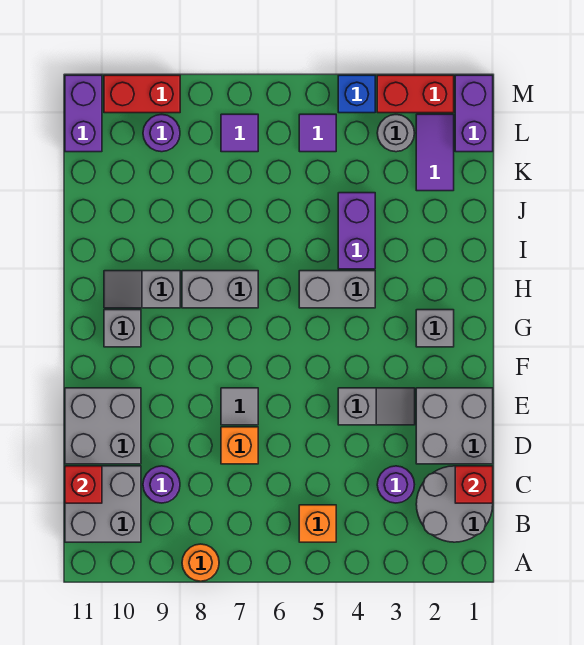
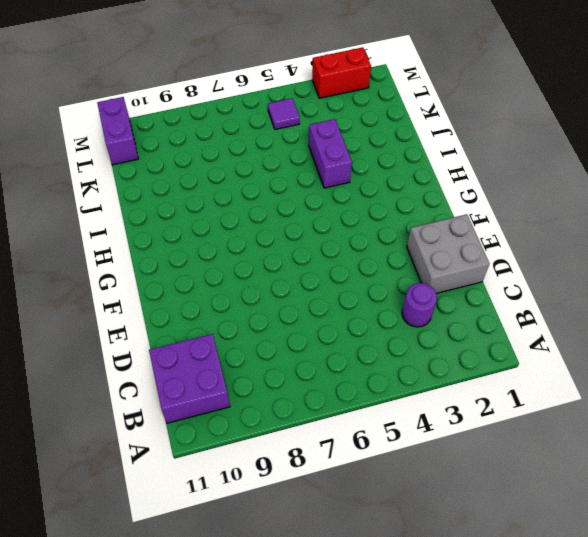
purple 2x2 brick [149,334,230,423] -> grey 2x2 brick [65,466,141,542]
none -> orange 1x1 round brick [182,544,219,581]
none -> grey 2x2 round brick [416,466,493,542]
none -> orange 1x1 brick [299,505,336,542]

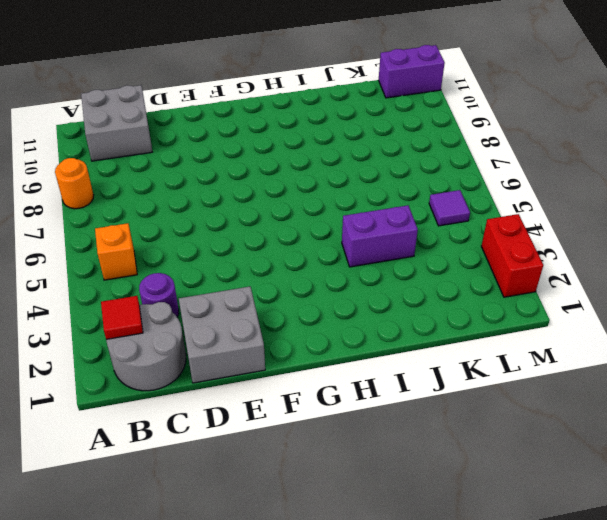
red 1x1 tile [101,296,143,339] -> none
none -> purple 1x1 round brick [143,466,180,503]
none -> orange 1x1 brick [221,427,258,464]
none -> grey 2x2 brick [65,388,141,464]

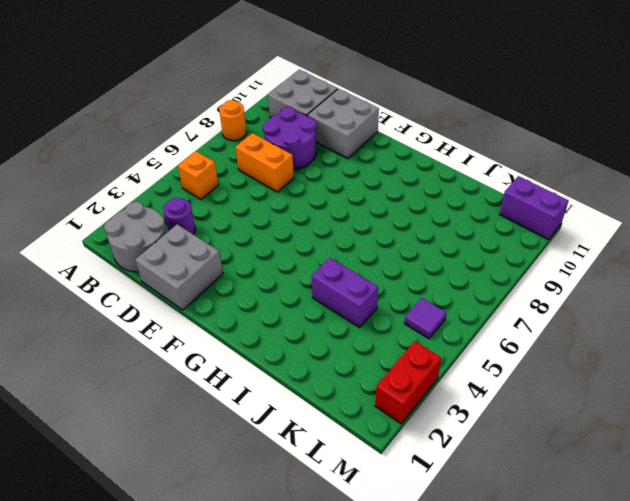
orange 1x2 brick [235,133,294,192] -> orange 1x1 brick [221,427,258,464]
purple 2x2 round brick [263,107,316,170] -> purple 1x1 round brick [143,466,180,503]
none -> grey 1x2 slope [338,388,415,425]
none -> grey 1x1 tile [221,388,258,425]
none -> grey 1x1 brick [416,310,454,347]

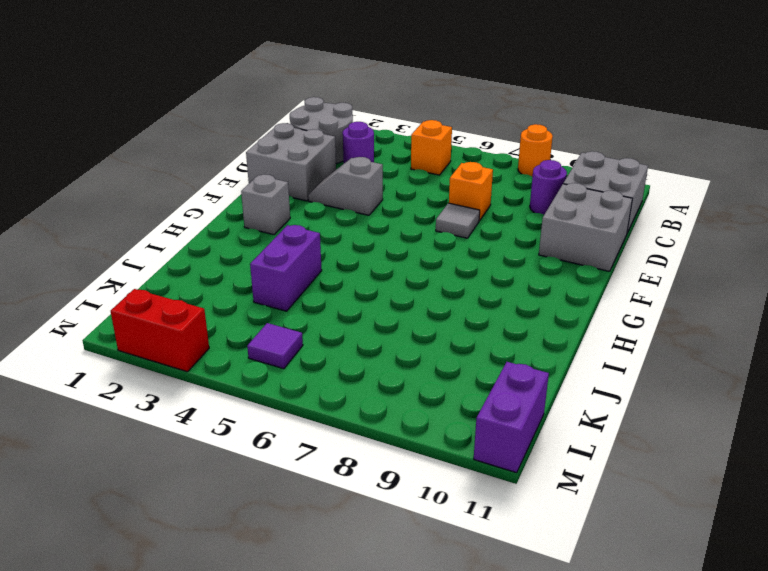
none -> grey 1x1 brick [104,310,141,347]
none -> grey 1x2 brick [299,271,375,308]
none -> grey 1x2 brick [182,271,258,308]

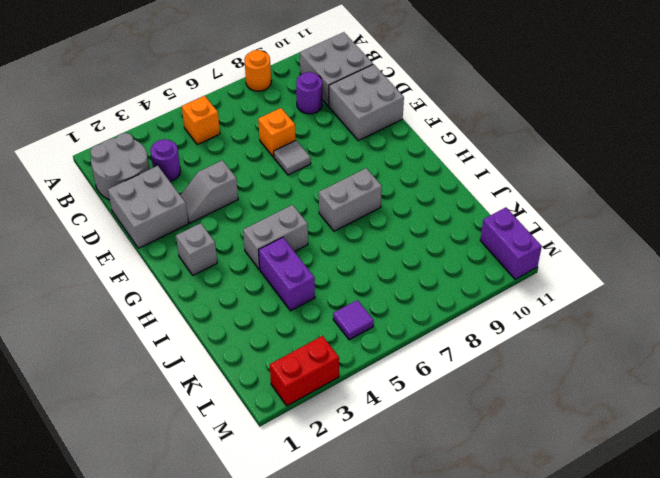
none -> grey 1x1 brick [104,310,141,347]
none -> grey 1x2 slope [104,271,180,308]
none -> purple 1x2 tile [416,114,454,191]

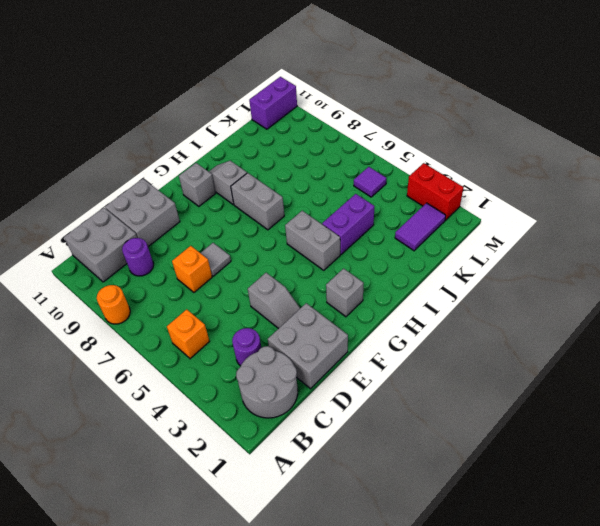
none -> purple 1x2 brick [455,75,493,152]
none -> grey 1x1 round brick [377,115,414,152]
none -> purple 1x1 tile [221,114,258,152]

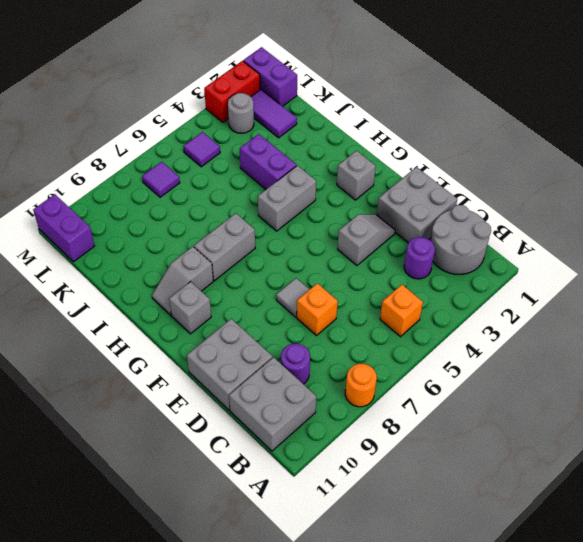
none -> purple 1x1 round brick [143,115,180,152]
none -> blue 1x1 brick [338,75,375,113]
none -> red 1x2 brick [104,75,180,113]

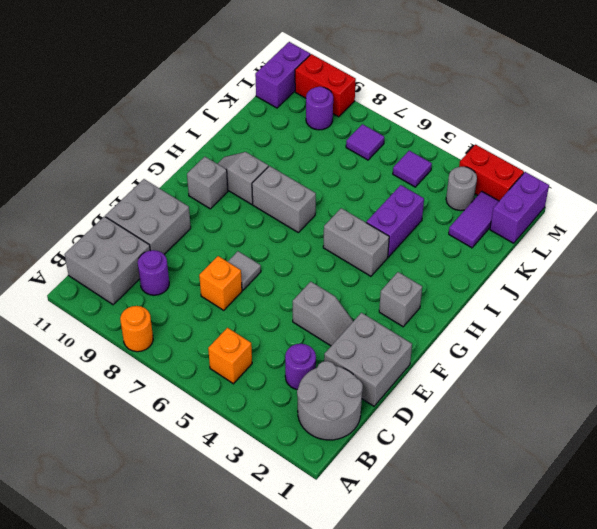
none -> blue 1x1 brick [338,75,375,113]
none -> red 1x1 brick [455,466,493,503]
none -> red 1x1 brick [65,466,102,503]

